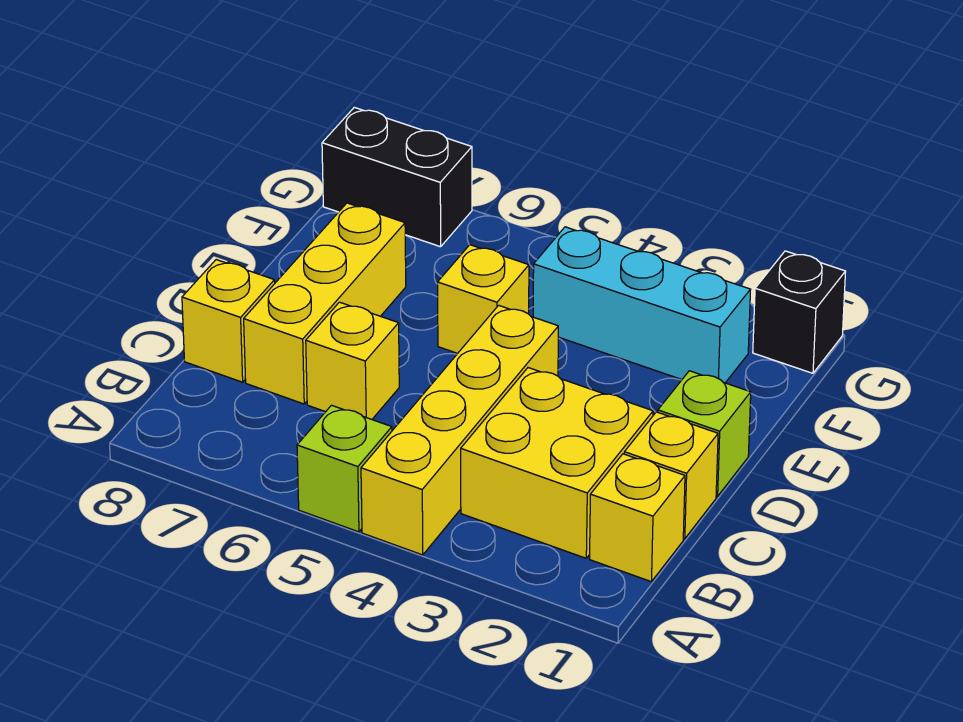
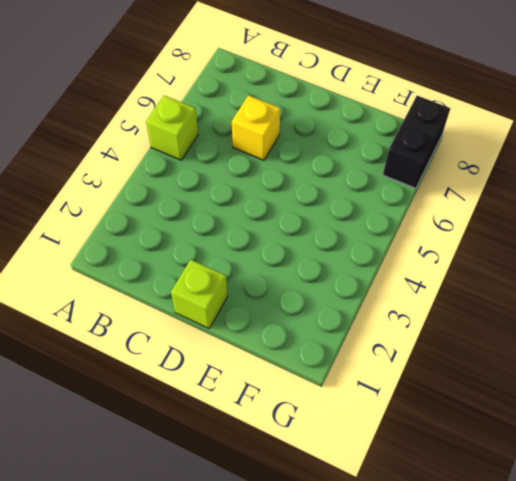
none -> yellow 1x4 brick [361,305,558,555]
none -> yellow 1x1 brick [590,454,685,582]
none -> yellow 2x2 brick [461,368,653,558]

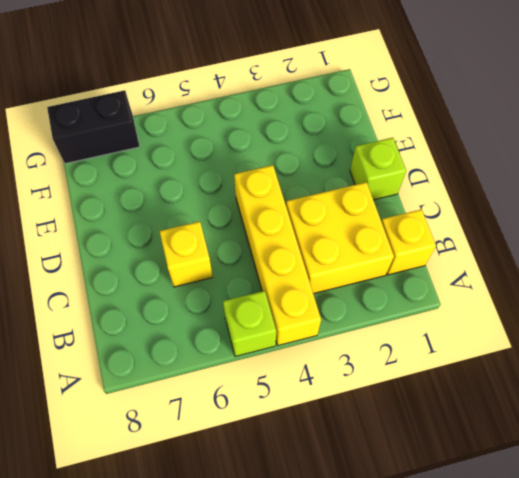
none -> yellow 1x1 brick [624,412,718,539]
none -> yellow 1x3 brick [244,203,406,404]
none -> yellow 1x1 brick [182,260,275,382]

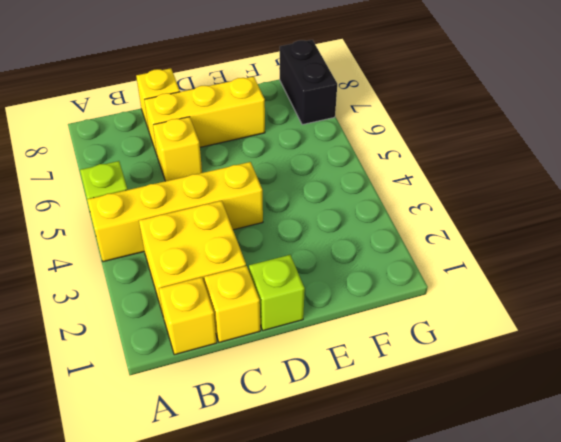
none -> yellow 1x1 brick [438,245,529,353]
none -> cyan 1x3 brick [533,227,751,383]
none -> black 1x1 brick [753,251,846,373]

